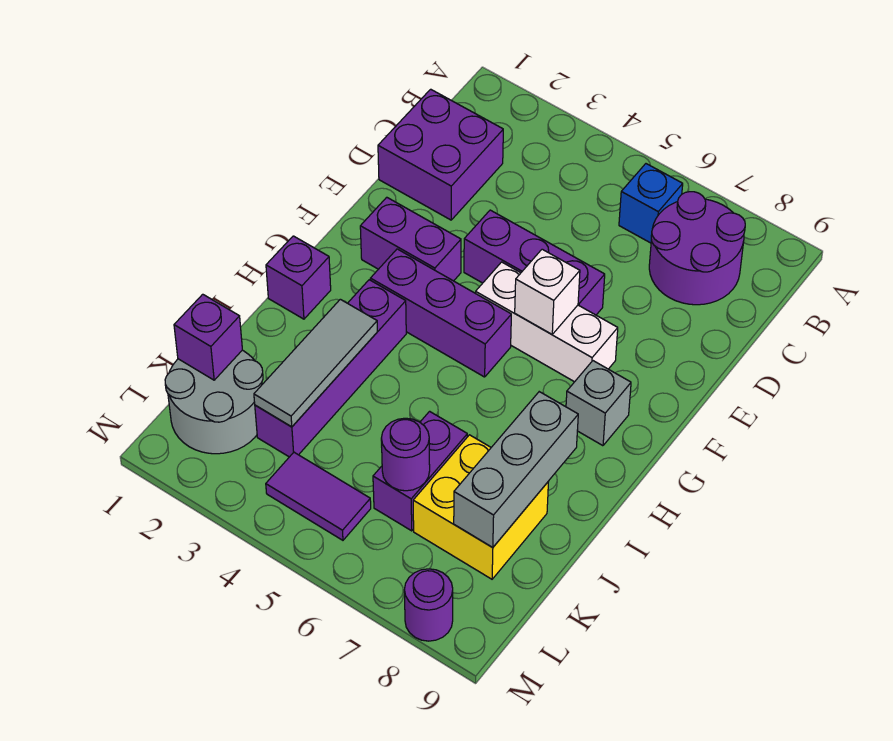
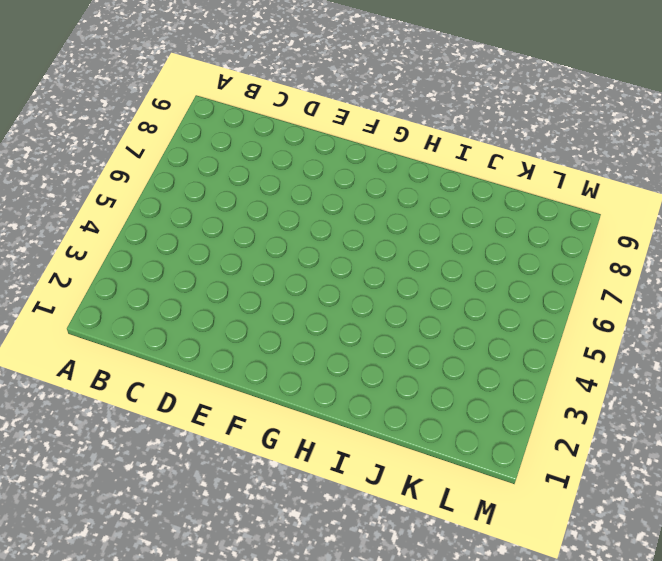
none -> blue 1x1 brick [619,164,683,243]
none -> purple 2x2 round brick [649,192,745,305]
none -> purple 2x2 brick [378,89,503,220]

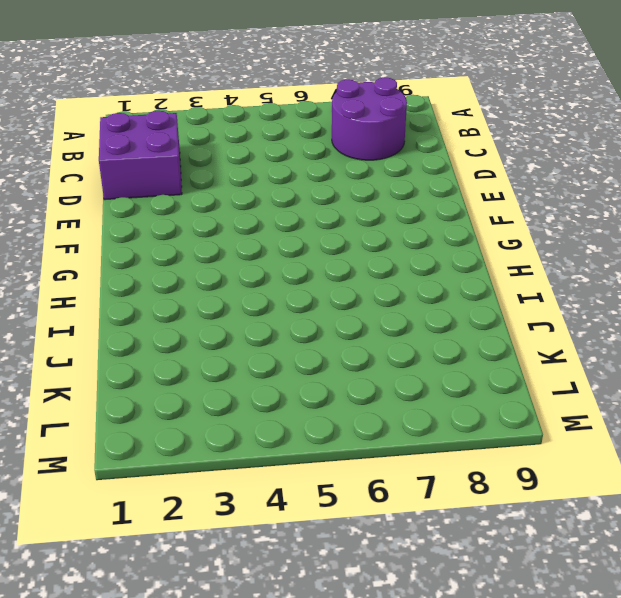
none -> blue 1x1 brick [619,164,683,243]
none -> purple 1x3 brick [464,210,605,315]
none -> purple 1x2 brick [360,197,461,281]

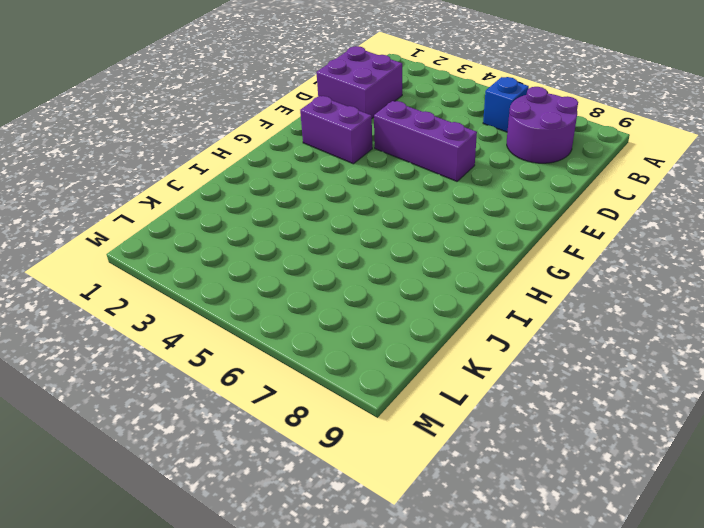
none -> white 1x3 brick [476,262,618,382]
none -> purple 1x3 brick [370,249,511,377]
none -> grey 1x1 brick [566,361,631,446]

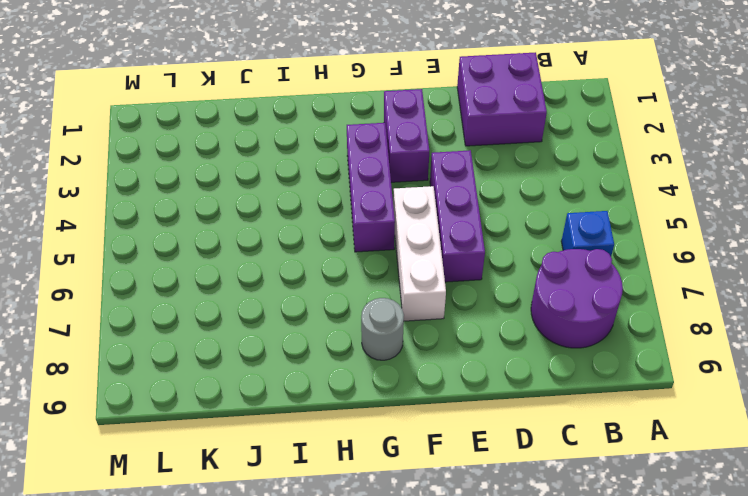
grey 1x1 round brick [361,298,404,360] -> grey 1x1 brick [566,361,631,446]
none -> purple 1x1 brick [266,236,331,319]
none -> purple 1x4 brick [255,280,406,457]
none -> purple 1x2 brick [373,411,467,531]

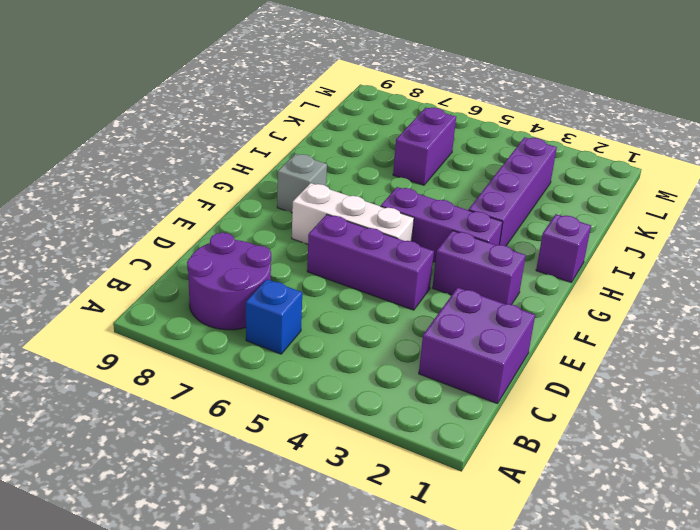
none -> yellow 2x2 brick [413,435,548,579]
none -> grey 2x2 round brick [165,350,263,454]
none -> purple 1x2 tile [266,452,371,540]

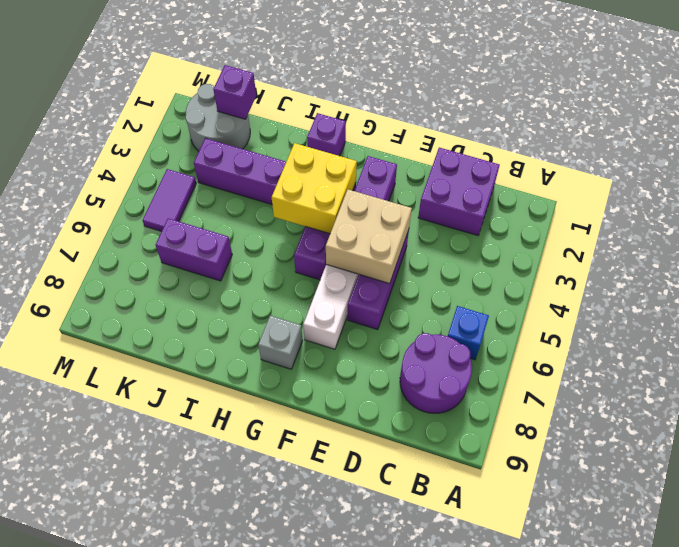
tan 2x2 brick [326,190,412,284] -> none
yellow 2x2 brick [272,143,357,234] -> yellow 2x2 brick moved to [413,435,548,579]
none -> purple 1x1 round brick [404,569,453,641]
none -> white 1x1 brick [515,249,580,334]
none -> grey 1x3 tile [254,299,378,427]

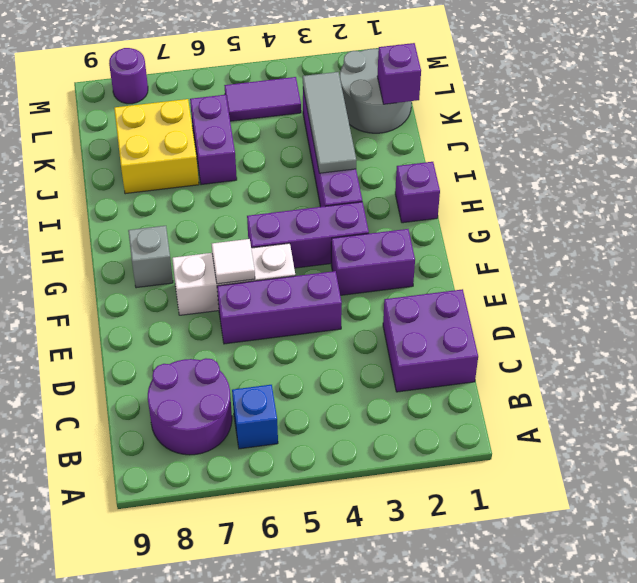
white 1x1 tile [212,239,255,284] -> white 1x1 brick [515,249,580,334]
none -> grey 1x3 brick [454,392,578,548]
none -> purple 1x1 round brick [381,418,430,491]

